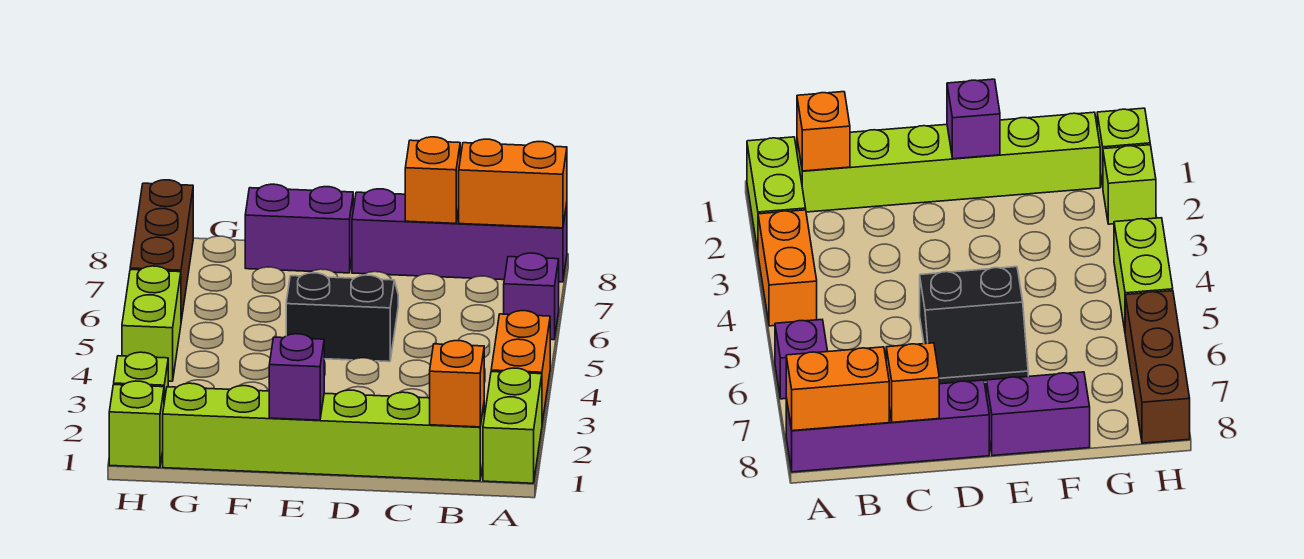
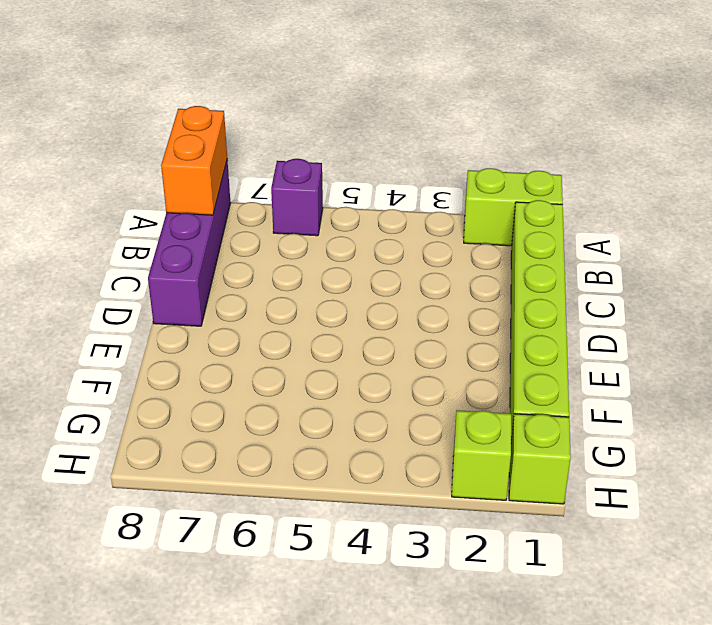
none -> orange 1x2 brick [491,311,550,423]
none -> black 2x2 slope [286,273,398,362]
none -> purple 1x2 brick [245,184,353,273]

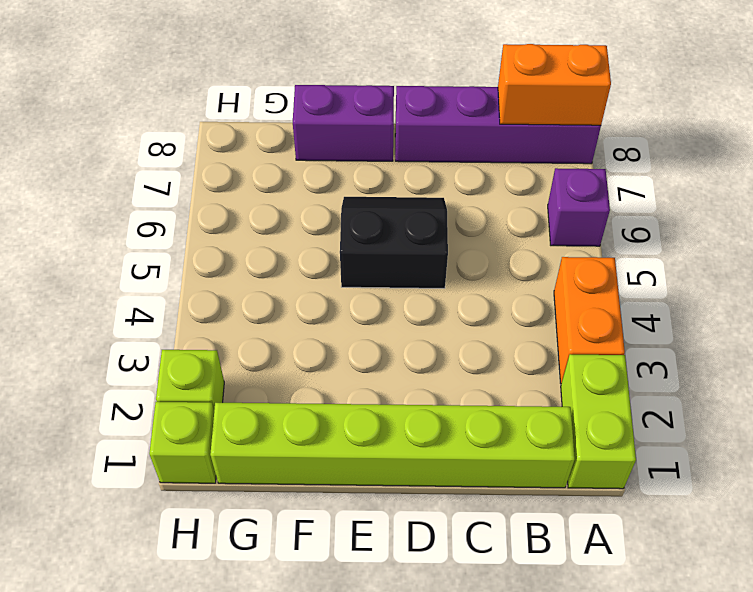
none -> lime 1x2 brick [122,266,181,381]
none -> brown 1x3 brick [130,180,193,321]
none -> orange 1x1 brick [430,341,484,427]

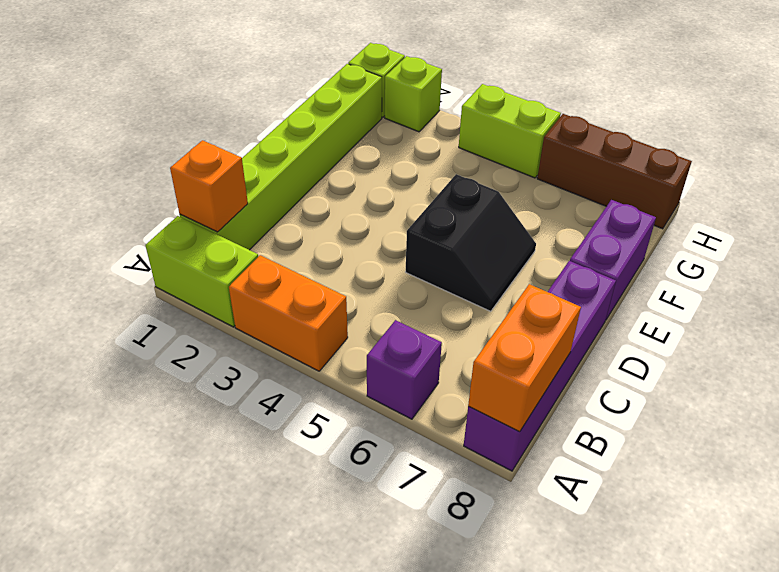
none -> orange 1x1 brick [405,137,460,223]
none -> purple 1x1 brick [269,334,324,420]

